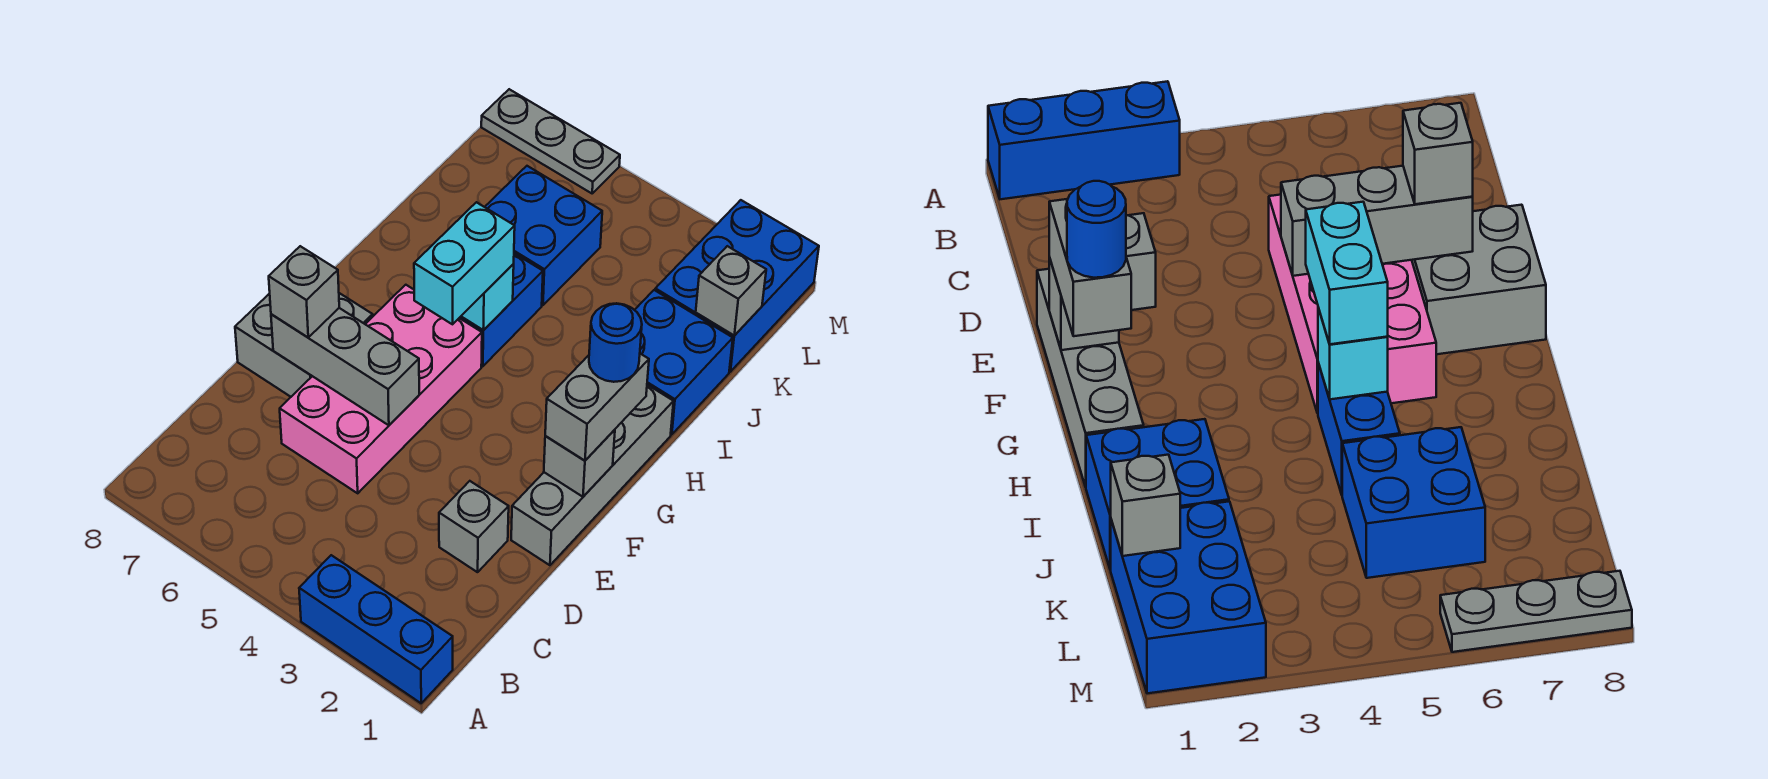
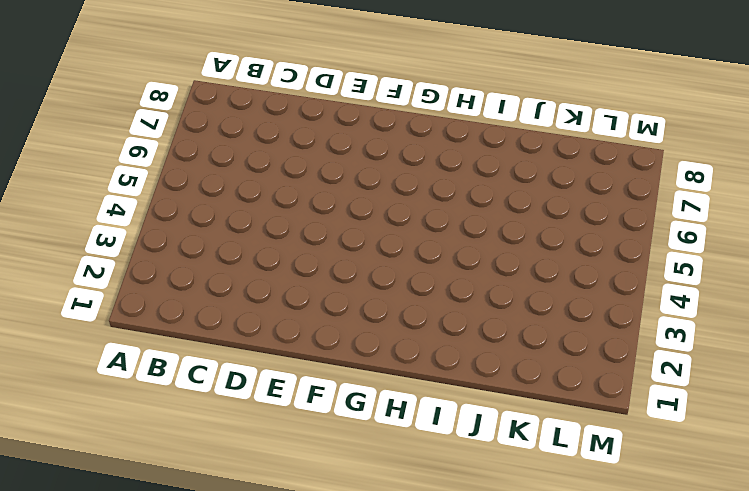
none -> blue 1x3 brick [299,555,453,703]
none -> grey 1x1 brick [439,481,509,572]
none -> pink 2x4 brick [280,285,482,493]

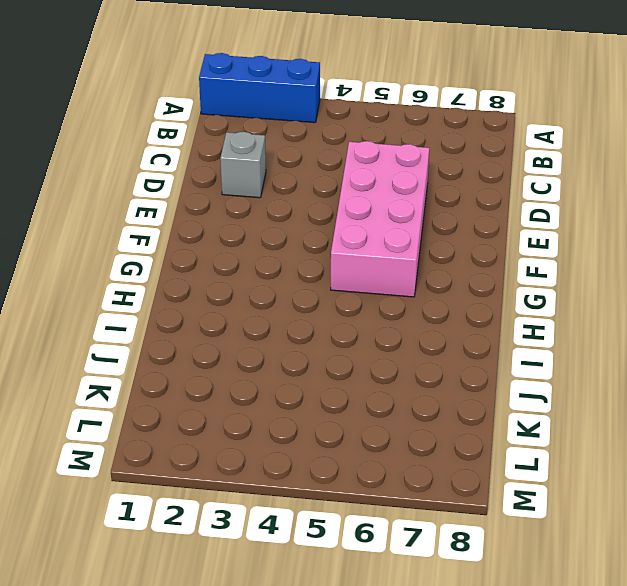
none -> grey 1x4 brick [511,385,674,565]
none -> grey 2x2 brick [235,293,373,397]
none -> blue 1x2 brick [460,253,543,366]

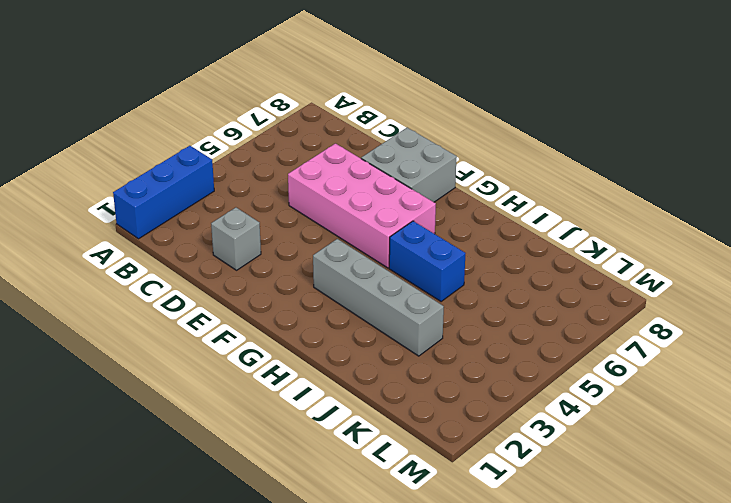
grey 1x4 brick [313,239,444,356] -> grey 1x4 brick moved to [511,385,674,565]
none -> blue 2x2 brick [635,290,733,435]
none -> blue 2x2 brick [485,166,602,305]
none -> blue 2x3 brick [655,200,819,372]

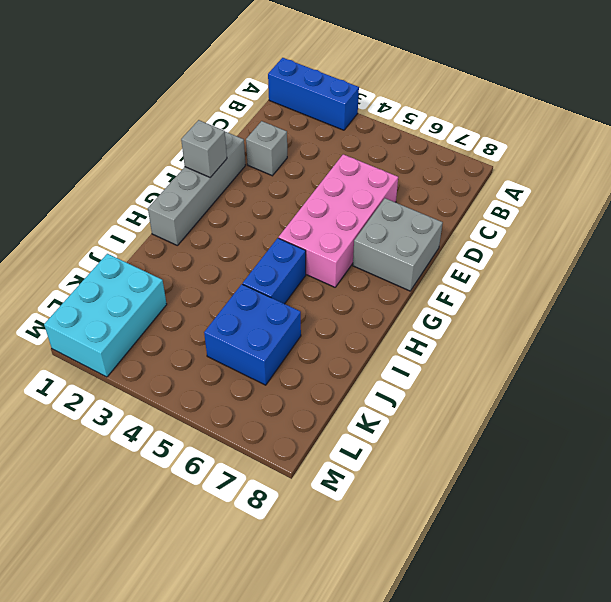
cyan 2x3 brick [44,254,167,377] -> blue 2x3 brick [655,200,819,372]
none -> blue 2x2 brick [635,290,733,435]
none -> grey 1x3 plate [481,89,620,193]
none -> grey 1x3 brick [271,308,419,425]

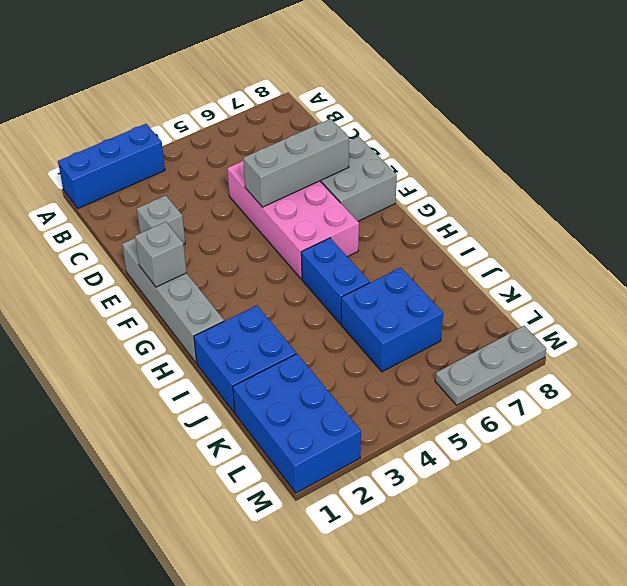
none -> cyan 1x1 brick [461,264,514,330]
none -> grey 1x1 brick [696,246,766,336]
none -> grey 1x1 brick [269,246,339,337]

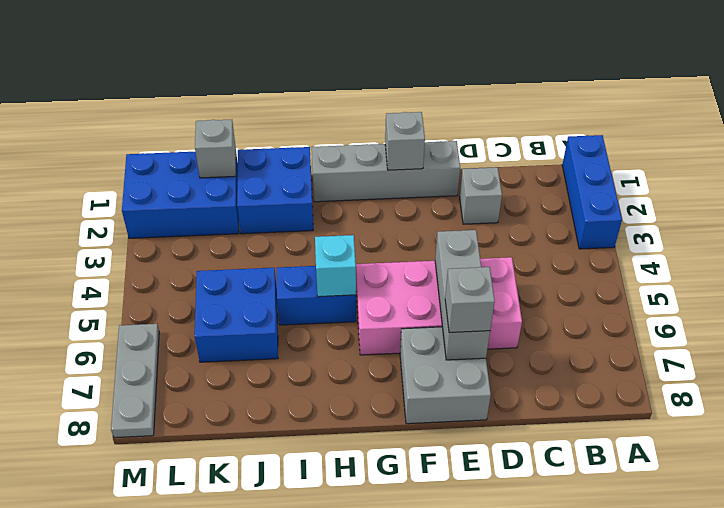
none -> grey 1x2 brick [545,354,649,461]
none -> cyan 1x2 brick [414,202,515,324]
none -> blue 1x1 round brick [589,303,642,382]

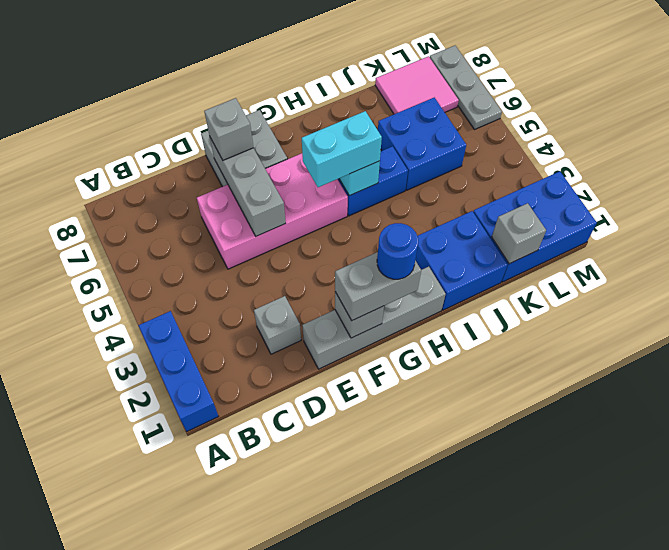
pink 2x2 tile [375,56,459,114] -> none

